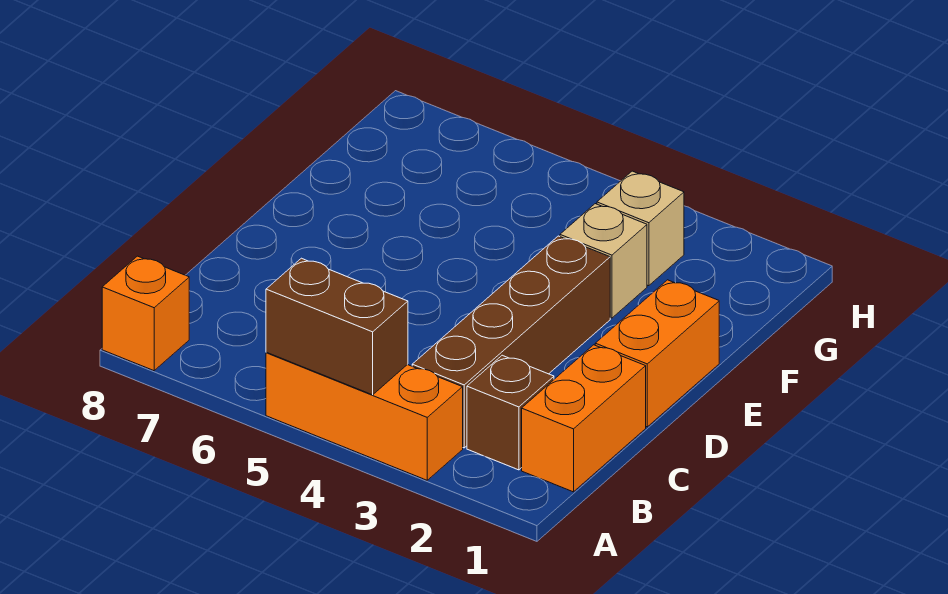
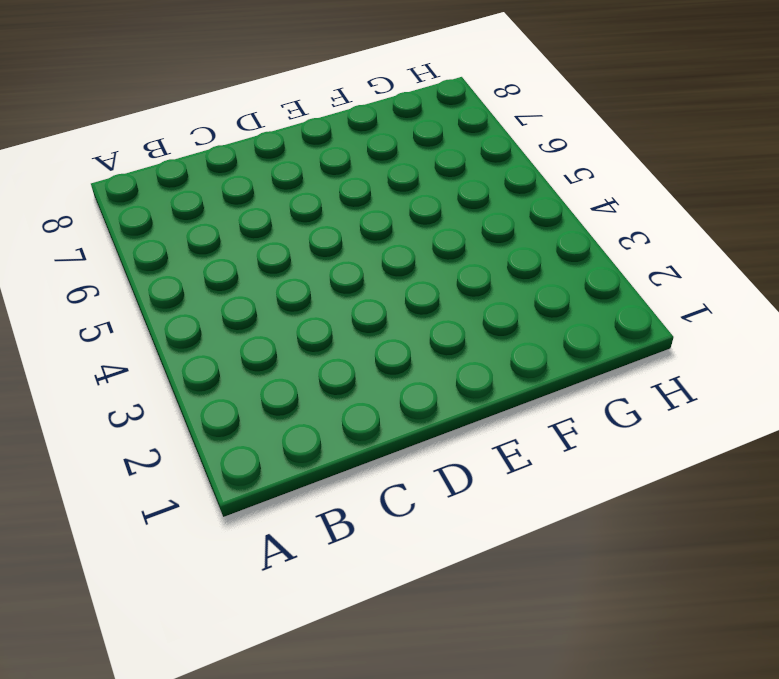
none -> orange 1x3 brick [266,352,463,480]
none -> orange 1x1 brick [102,256,189,371]

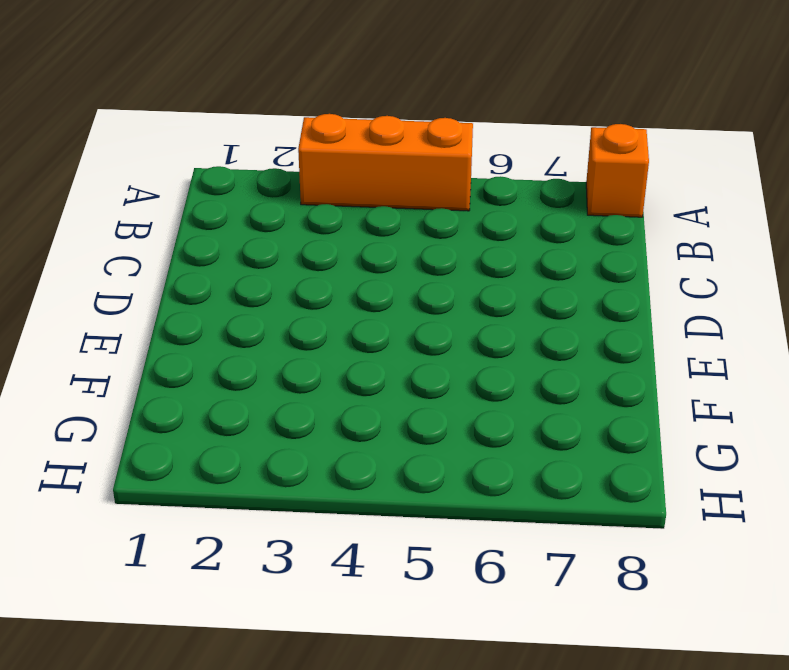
none -> orange 1x2 brick [522,345,646,492]
none -> brown 1x1 brick [467,355,554,470]

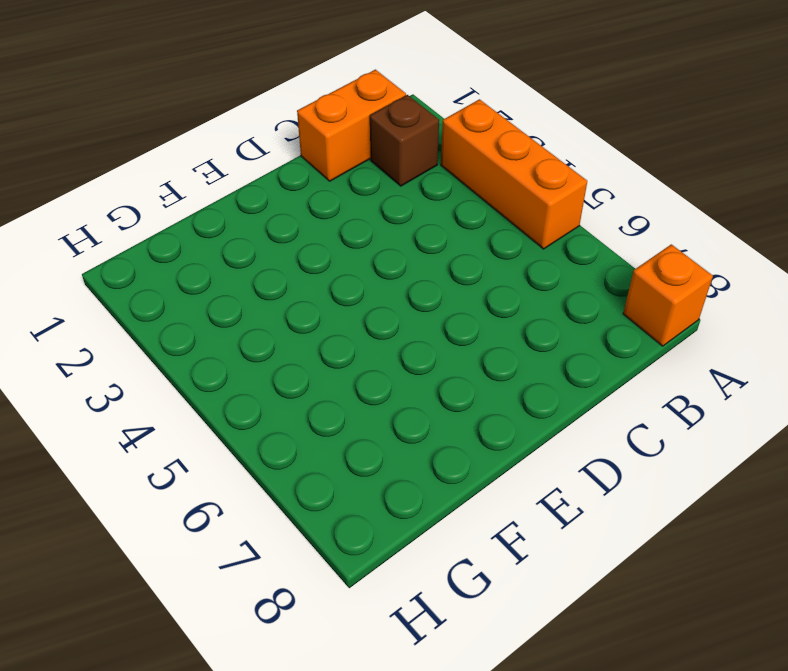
none -> brown 1x4 brick [412,236,610,448]
none -> orange 1x2 brick [595,280,719,427]

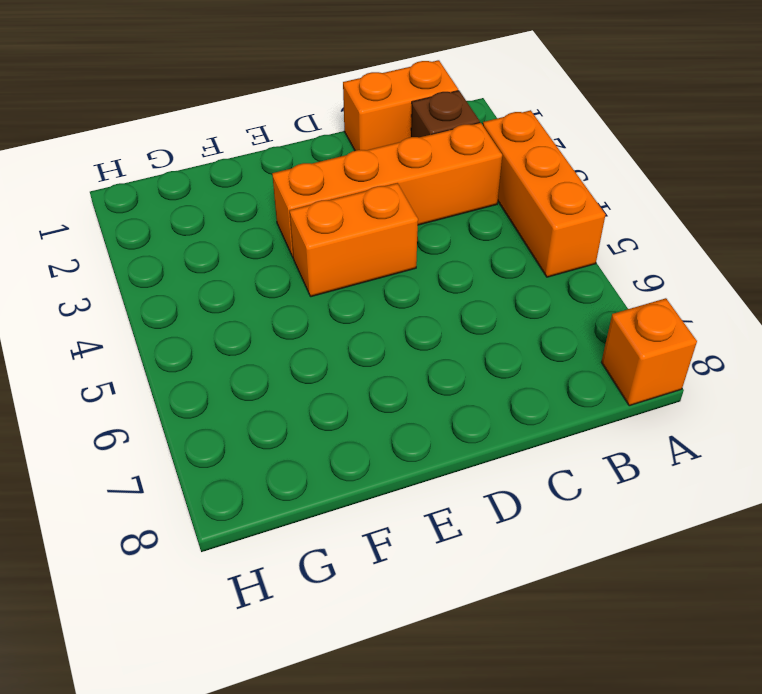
orange 1x4 brick [272,123,502,257] -> brown 1x4 brick [412,236,610,448]
orange 1x2 brick [290,183,418,297] -> orange 1x2 brick moved to [595,280,719,427]
none -> tan 1x1 brick [560,204,647,318]
none -> tan 1x1 brick [597,171,684,286]

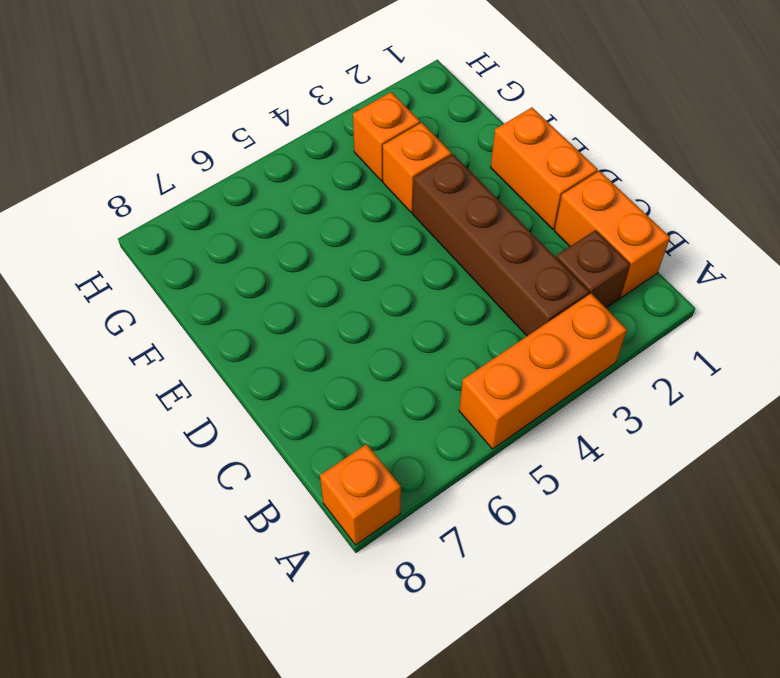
orange 1x1 brick [383,123,451,213] -> tan 1x1 brick [560,204,647,318]
orange 1x1 brick [353,92,420,181] -> tan 1x1 brick [597,171,684,286]
none -> brown 1x2 brick [266,258,408,395]

